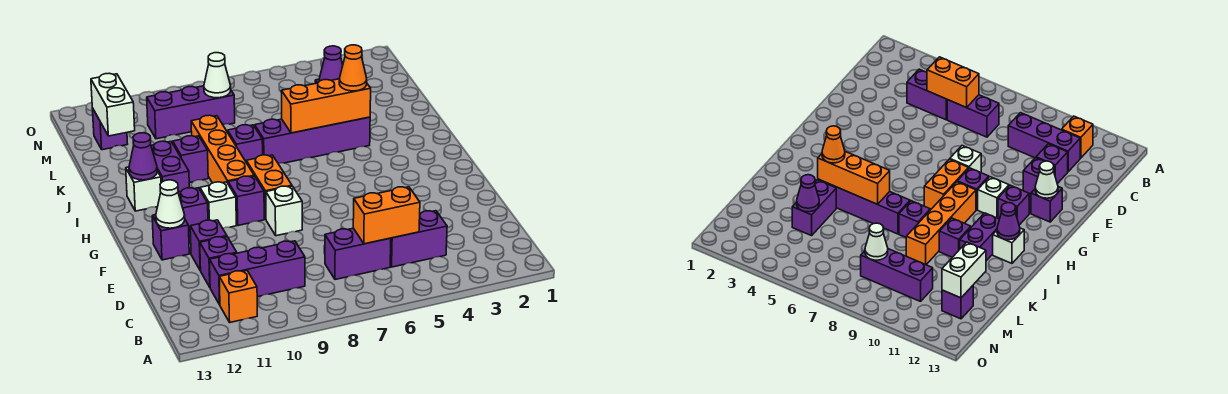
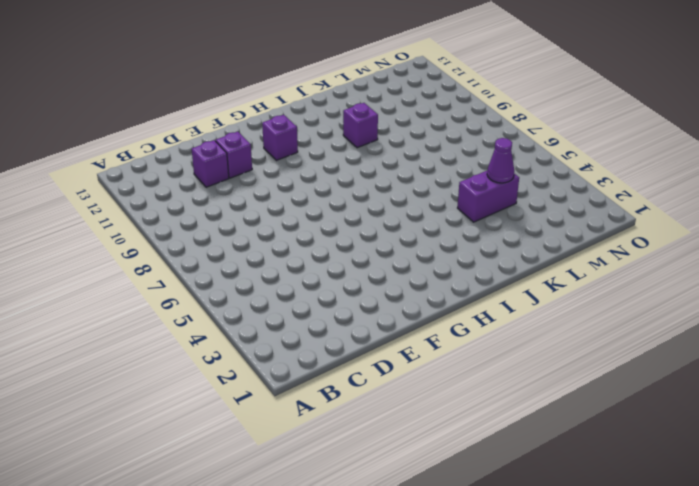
none -> orange 1x1 brick [219,271,257,322]
none -> purple 1x2 brick [390,211,447,267]
none -> purple 1x2 brick [325,228,391,280]

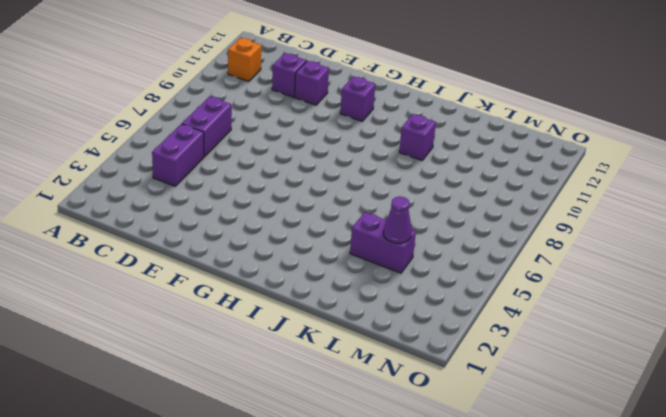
none -> purple 1x3 brick [210,241,305,305]
none -> white 1x1 brick [266,186,302,236]
none -> purple 1x1 brick [152,215,189,260]

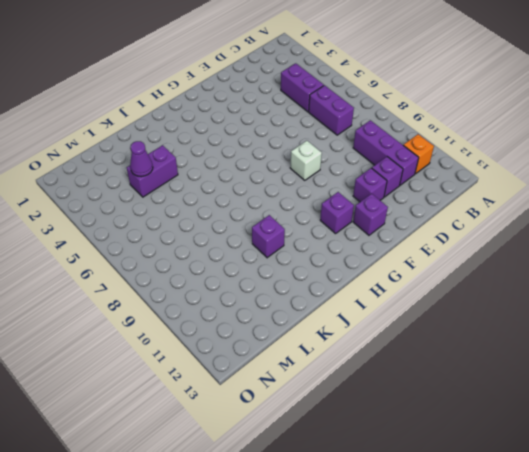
none -> orange 1x2 brick [246,155,292,219]
none -> purple 1x1 brick [228,176,264,225]
none -> white 1x1 brick [200,182,236,228]

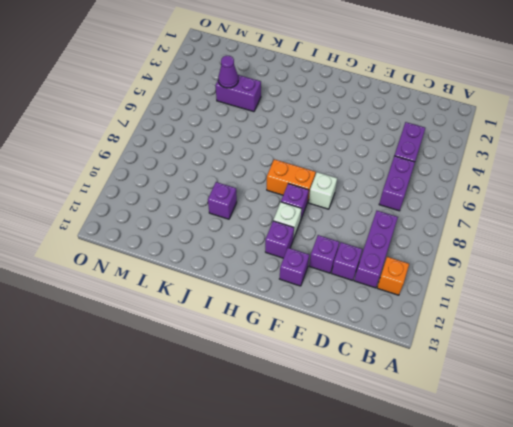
none -> orange 1x4 brick [191,115,254,183]
none -> purple 1x2 brick [151,141,189,192]
none -> white 1x1 brick [126,167,161,211]

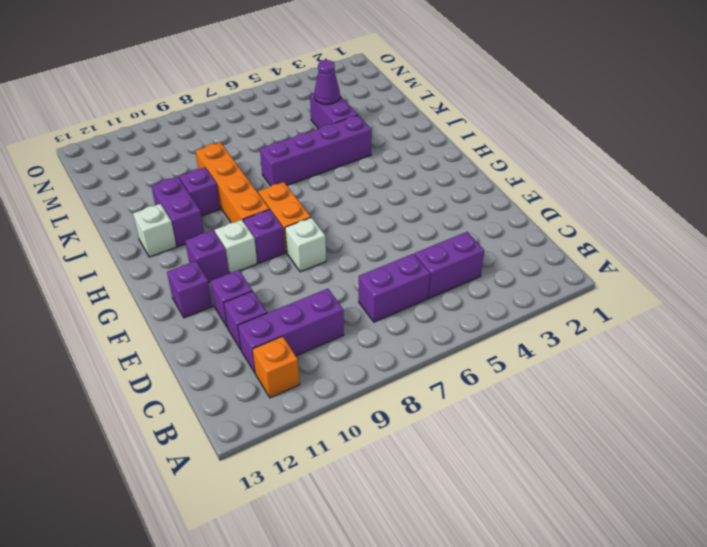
none -> purple 1x1 brick [228,125,263,161]
none -> purple 1x3 brick [147,86,235,139]
none -> purple 1x1 brick [92,108,127,150]

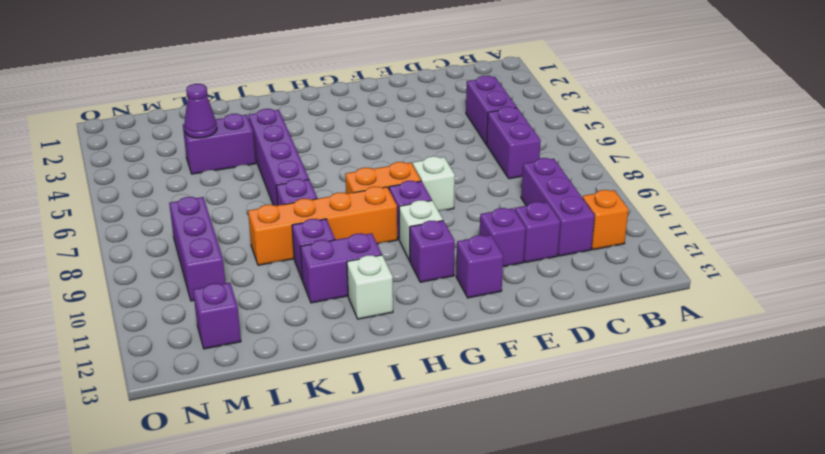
none -> orange 1x2 brick [353,187,420,244]
none -> white 1x1 cone [156,180,185,228]
none -> purple 1x1 cone [129,133,157,180]

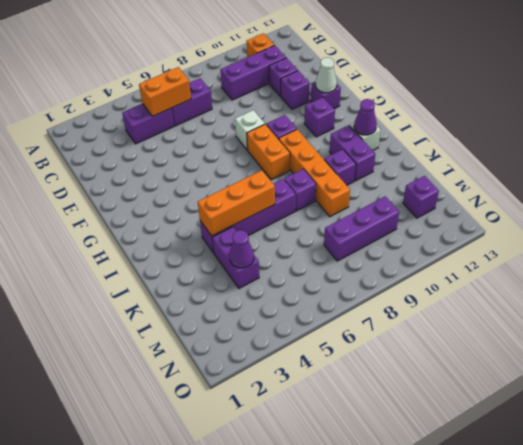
none -> white 1x1 brick [200,182,236,228]
none -> white 1x2 brick [91,73,135,136]
none -> white 1x1 cone [204,53,231,98]

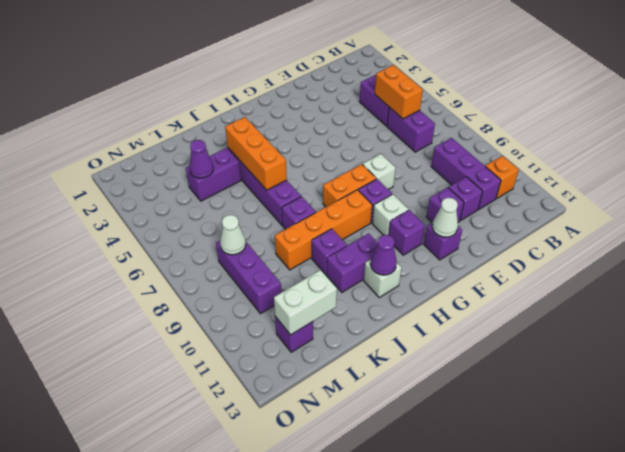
none -> orange 1x1 cone [339,45,367,91]

